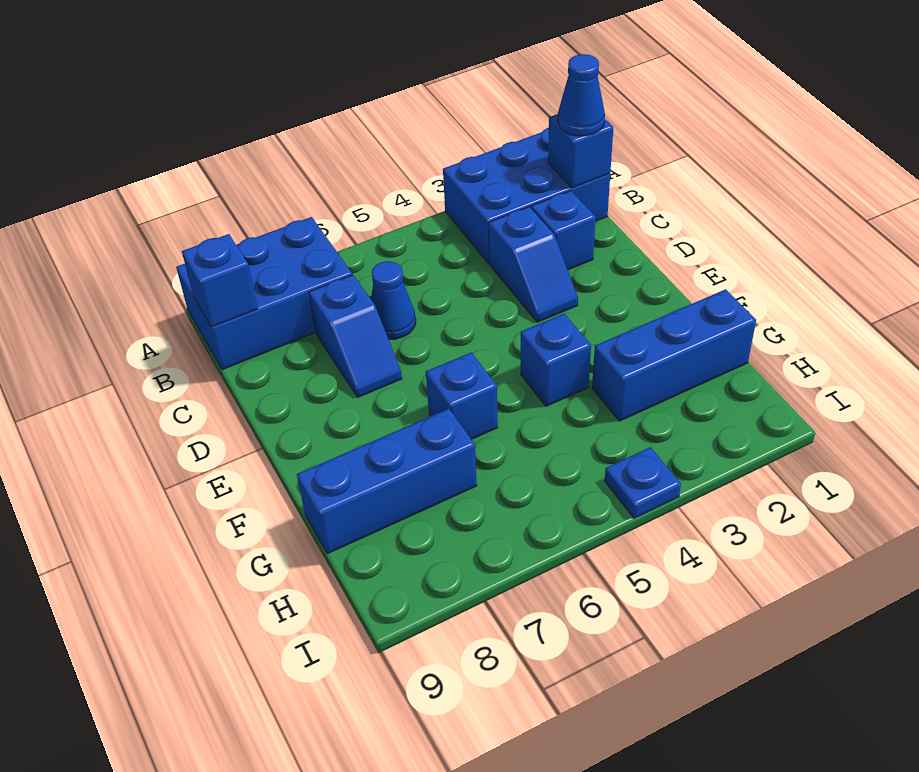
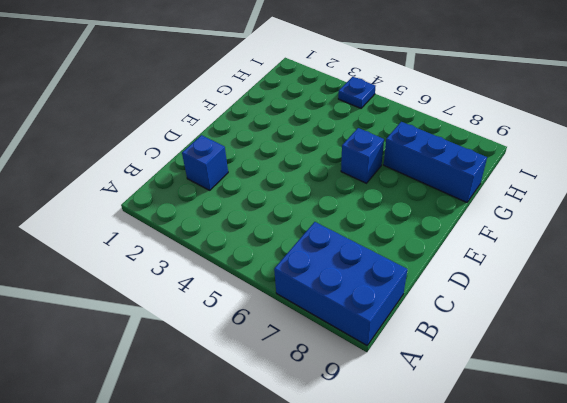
none -> blue 2x3 brick [443,128,610,264]
none -> blue 1x2 slope [489,207,578,322]
none -> blue 1x1 cone [371,261,416,339]

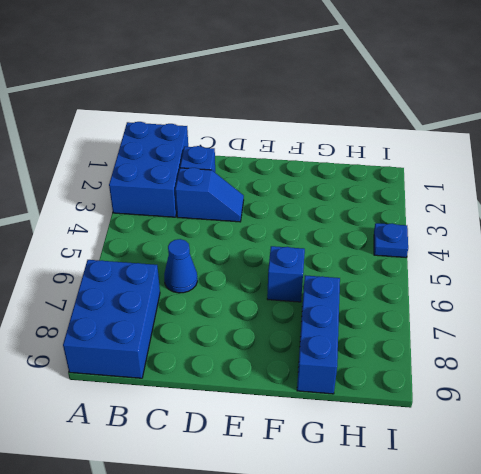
none -> blue 1x2 slope [309,275,402,397]
none -> blue 1x1 brick [521,314,591,406]
none -> blue 1x3 brick [592,289,756,421]

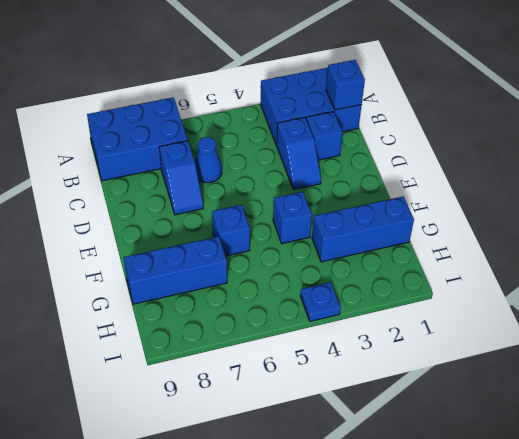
none -> blue 1x1 brick [182,234,258,327]
none -> blue 1x1 cone [558,54,605,136]

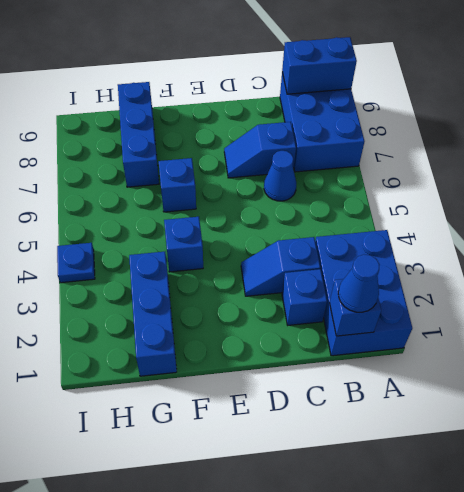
blue 1x2 brick [282,37,357,94] -> blue 1x1 brick [182,234,258,327]

